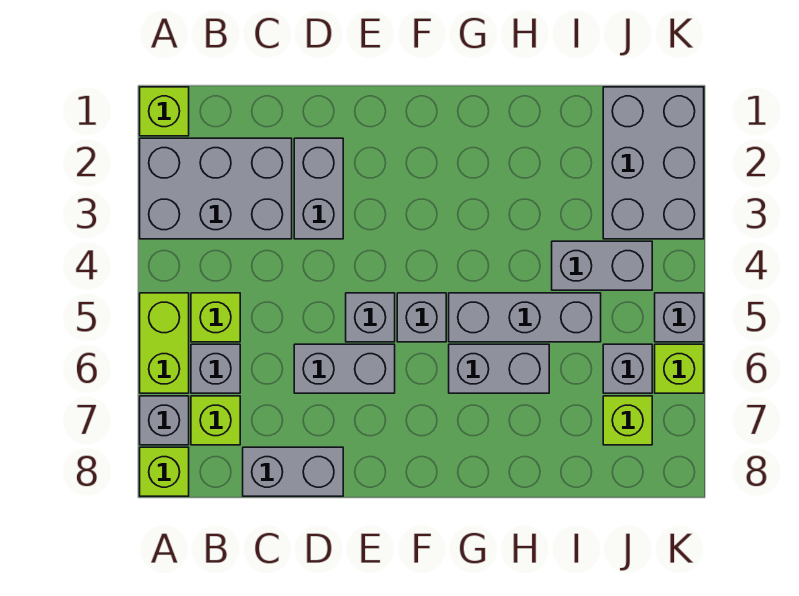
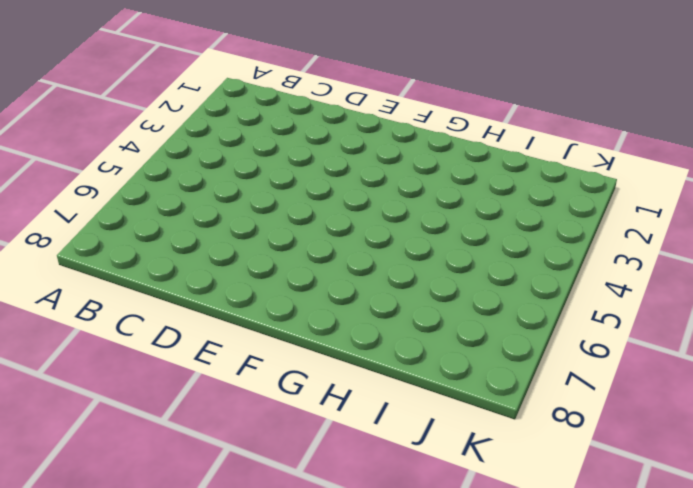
none -> lime 1x1 brick [140,87,189,136]
none -> grey 2x3 brick [140,138,292,239]
none -> lime 1x2 brick [140,293,189,393]

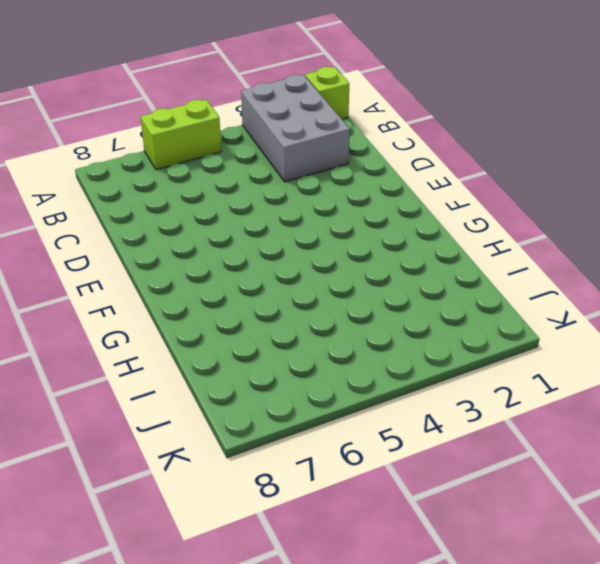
none -> grey 1x1 brick [140,396,189,445]
none -> lime 1x1 brick [140,447,189,496]
none -> lime 1x1 brick [191,293,240,342]

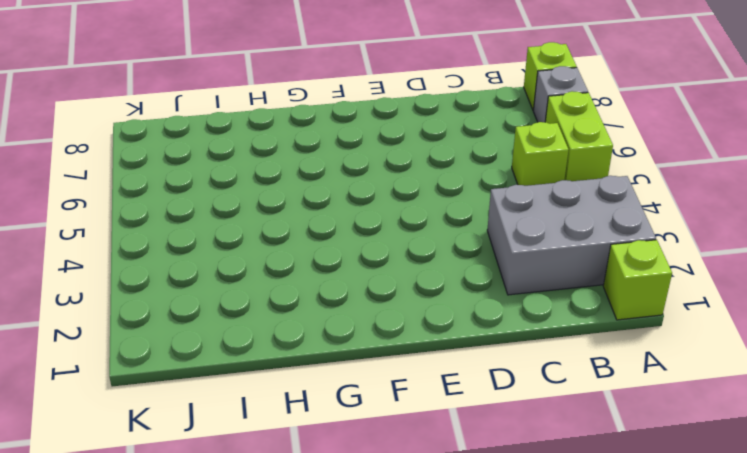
none -> grey 1x1 brick [191,344,240,393]
none -> lime 1x1 brick [191,396,240,445]
none -> grey 1x2 brick [243,447,343,496]

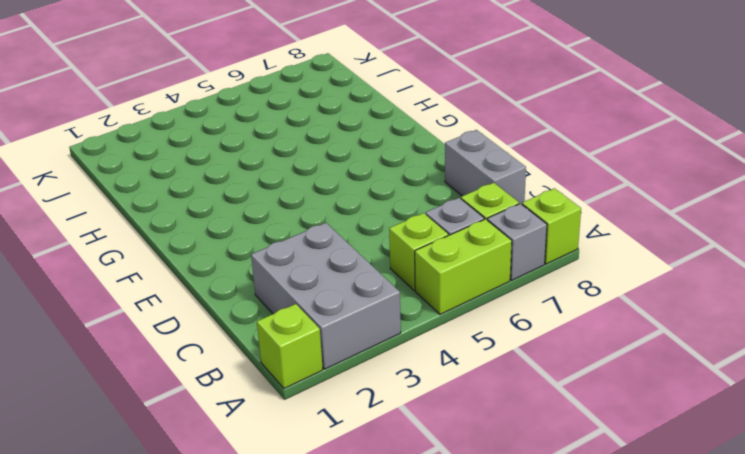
none -> grey 1x2 brick [294,138,343,239]
none -> grey 1x2 brick [294,344,395,393]
none -> grey 1x1 brick [346,293,395,342]

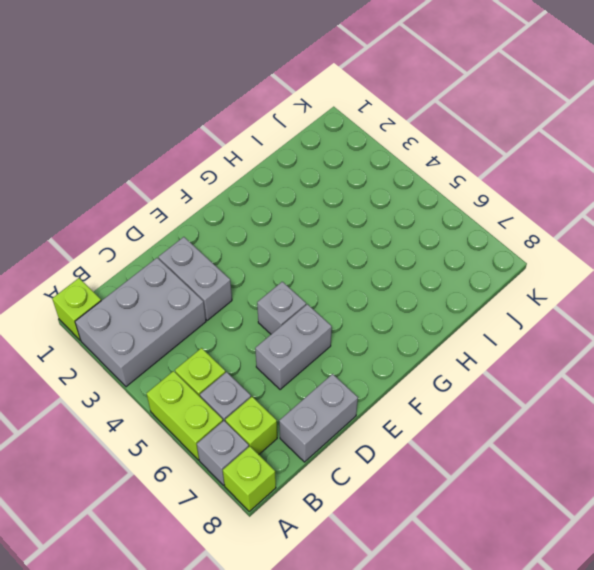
none -> grey 1x1 brick [397,293,446,342]
none -> grey 1x3 brick [449,293,601,342]
none -> grey 1x2 brick [449,344,549,393]

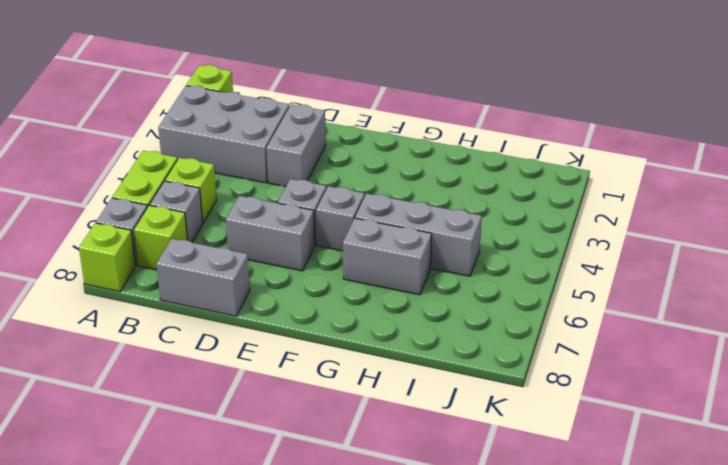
none -> grey 1x2 brick [552,241,652,290]
none -> grey 2x3 brick [603,87,704,239]
none -> grey 1x1 brick [603,344,652,393]

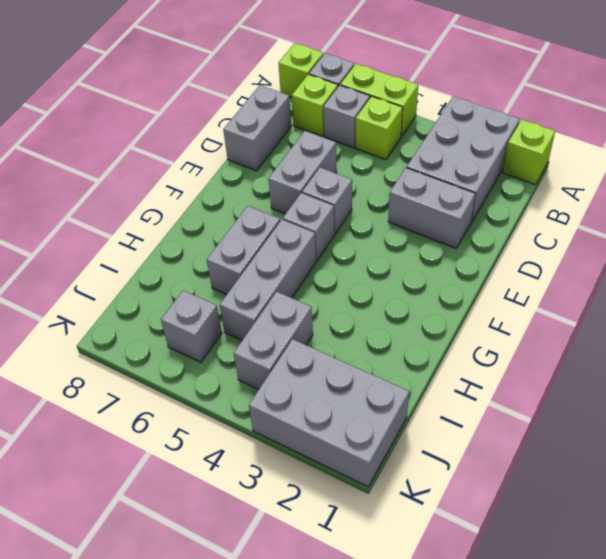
none -> lime 1x1 brick [603,396,652,445]
none -> grey 1x1 brick [655,293,704,342]
none -> lime 1x1 brick [655,344,704,393]

